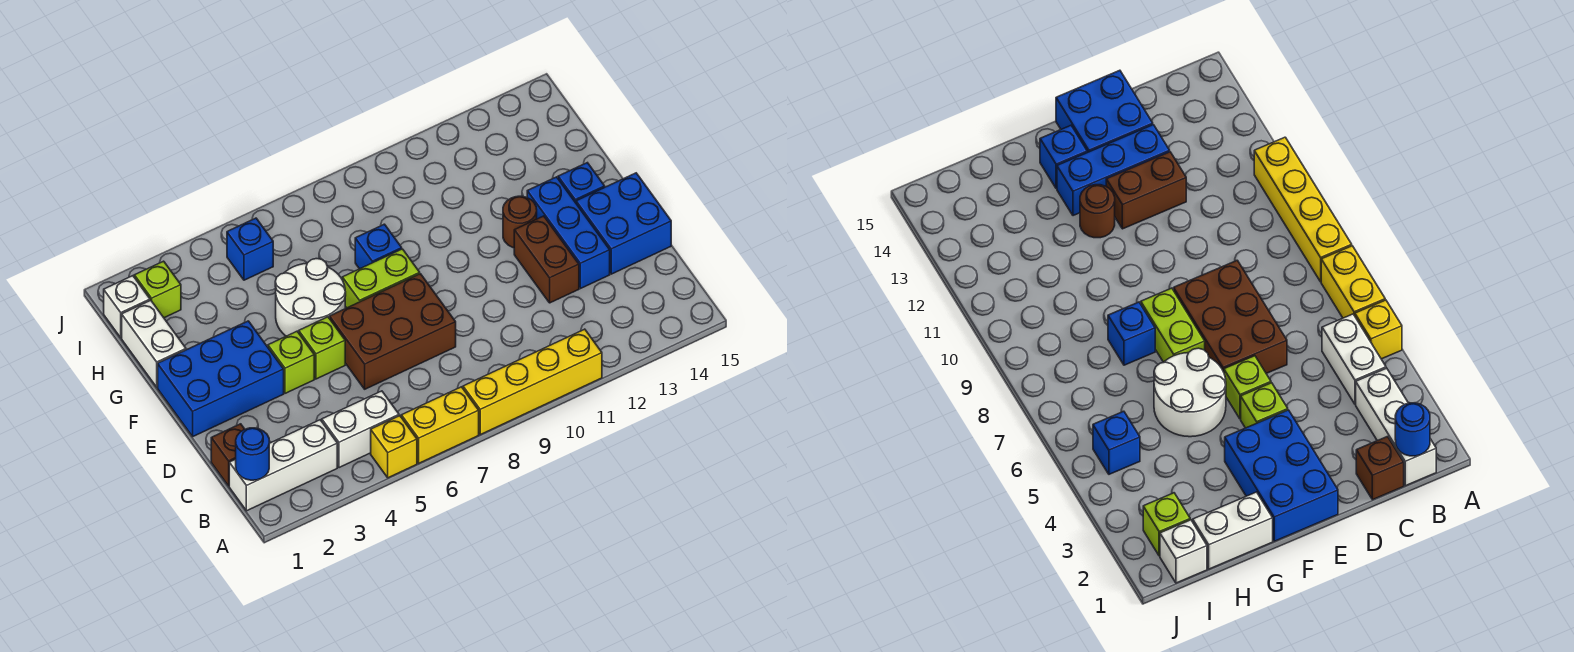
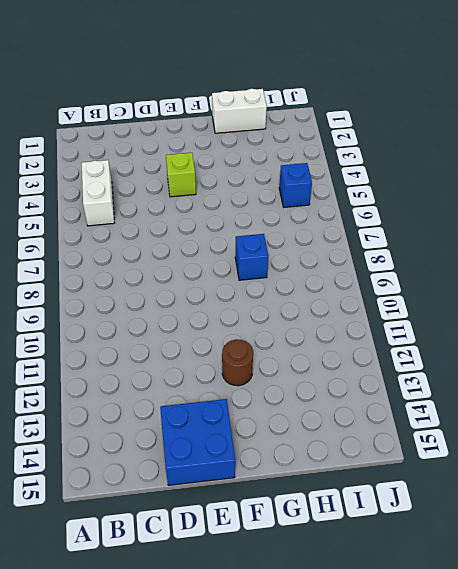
none -> yellow 1x1 brick [371,416,417,478]
none -> yellow 1x2 brick [401,387,479,463]
none -> yellow 1x4 brick [463,329,602,435]

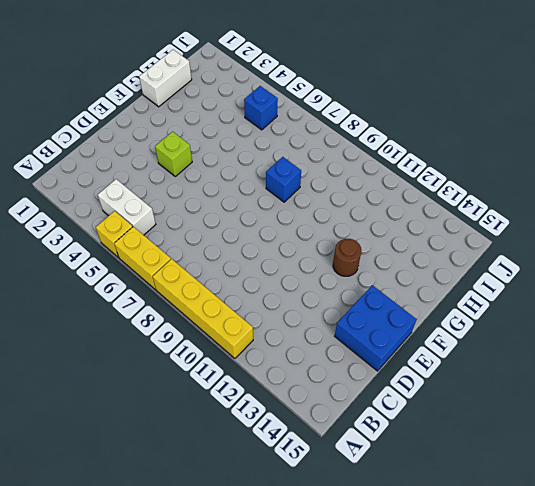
none -> white 1x3 brick [229,420,337,511]
none -> brown 1x1 brick [211,424,245,486]
none -> brown 2x3 brick [330,274,456,389]

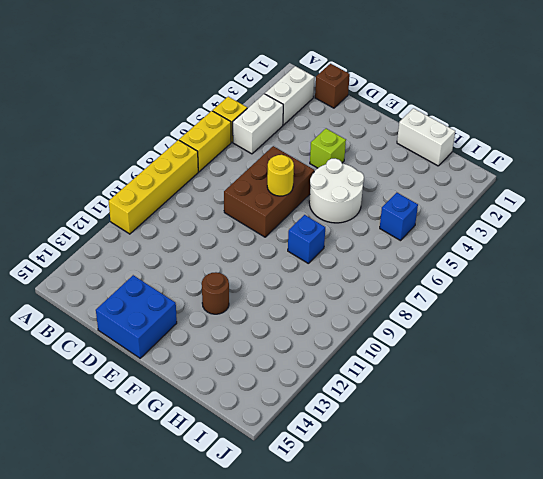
white 1x2 brick [265,66,314,125] -> white 1x3 brick [229,420,337,511]
yellow 1x1 round brick [267,155,294,196] -> none
none -> brown 1x2 brick [514,216,579,303]
none -> blue 1x3 brick [527,177,610,289]
none -> blue 2x3 brick [158,321,284,436]

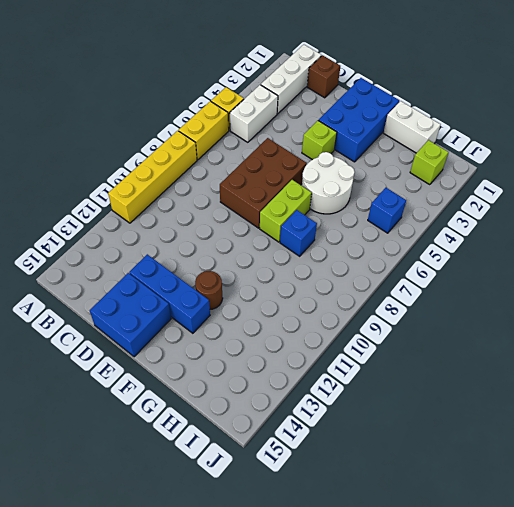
none -> brown 1x2 brick [514,216,579,303]
none -> lime 1x1 brick [299,317,345,379]
none -> blue 1x1 brick [558,163,605,203]

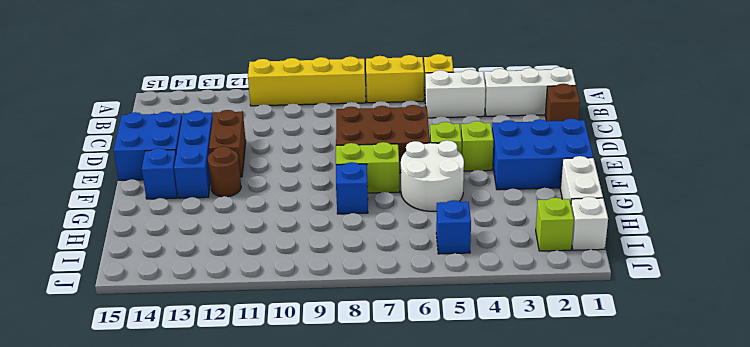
none -> blue 1x1 round brick [236,428,269,480]

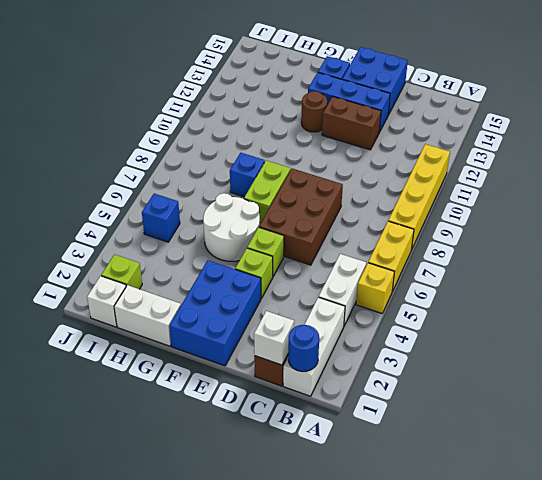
white 1x1 brick [254,311,294,365] -> none

